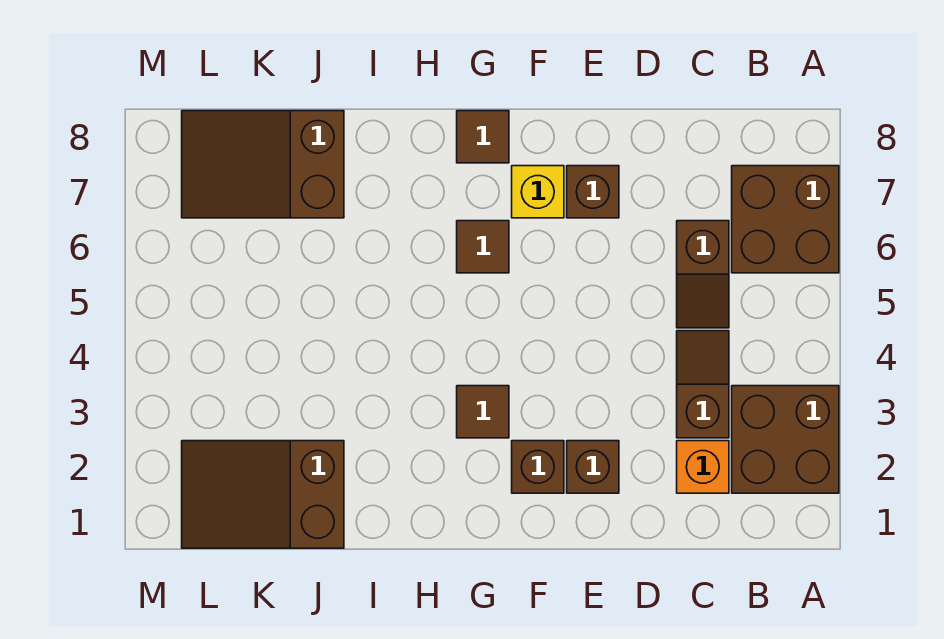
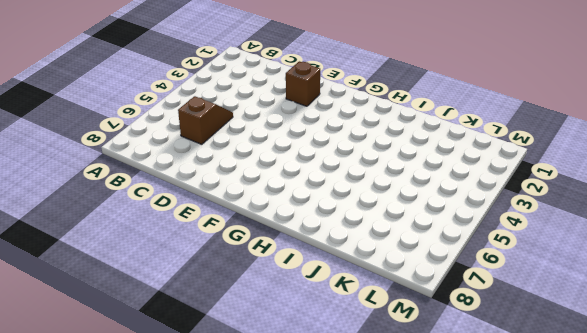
none -> brown 2x2 brick [732,386,839,493]
none -> brown 2x2 brick [732,166,839,273]
none -> orange 1x1 brick [677,441,729,493]

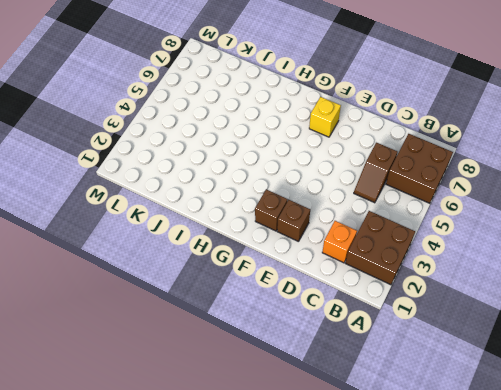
none -> brown 1x2 slope [677,331,729,438]
none -> brown 1x1 brick [567,166,619,218]
none -> brown 1x1 tile [457,386,509,438]

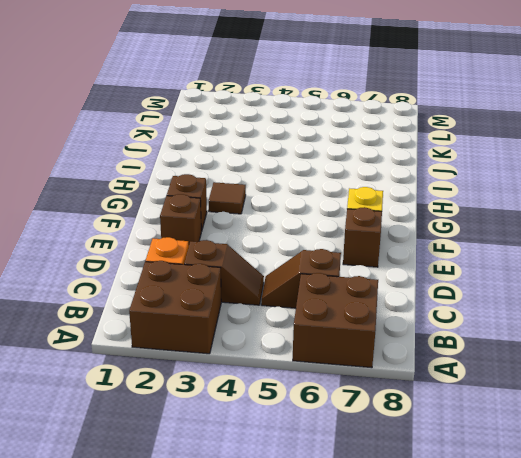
none -> brown 1x1 tile [457,221,509,273]
none -> brown 1x1 tile [457,111,509,163]
none -> brown 2x3 slope [182,441,344,548]

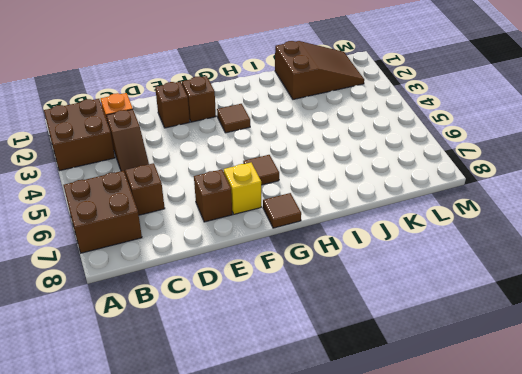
none -> brown 2x3 slope [182,111,344,218]

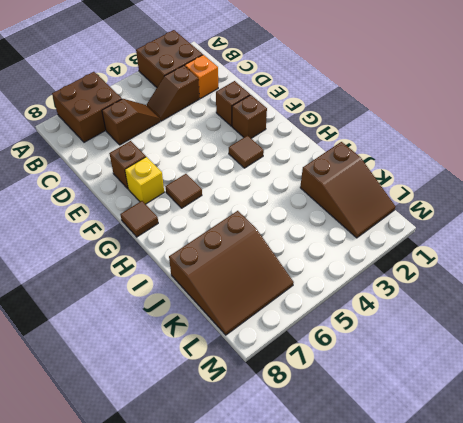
brown 3x3 slope [169,211,294,335] -> brown 2x3 slope [182,111,344,218]

